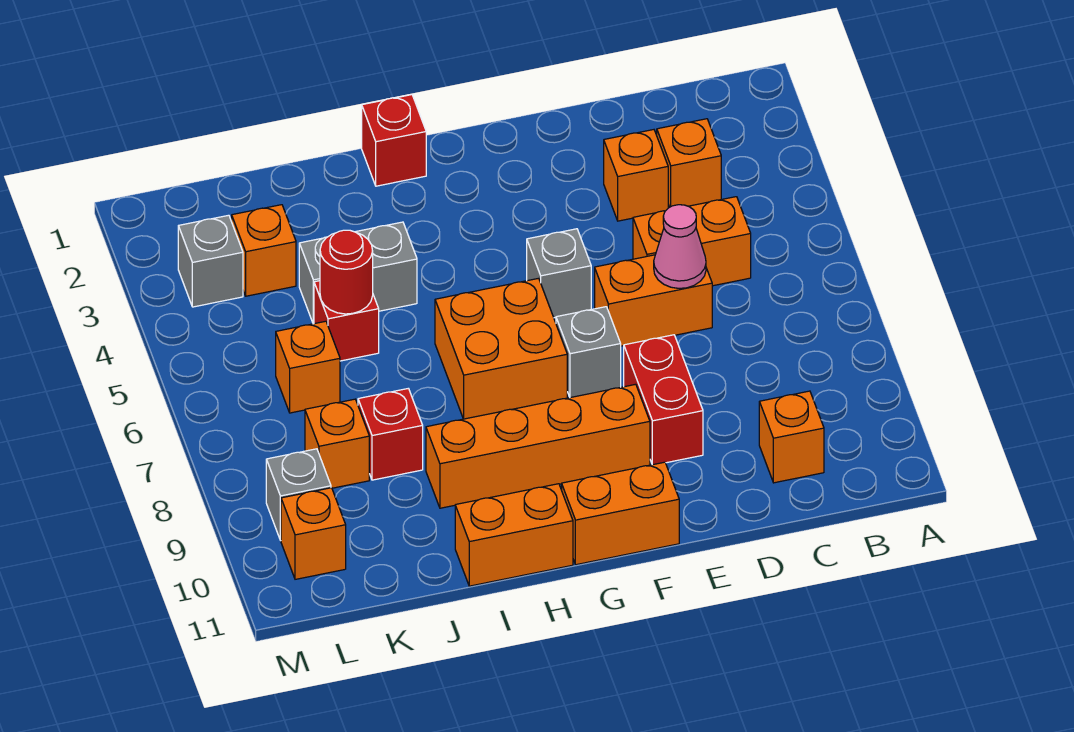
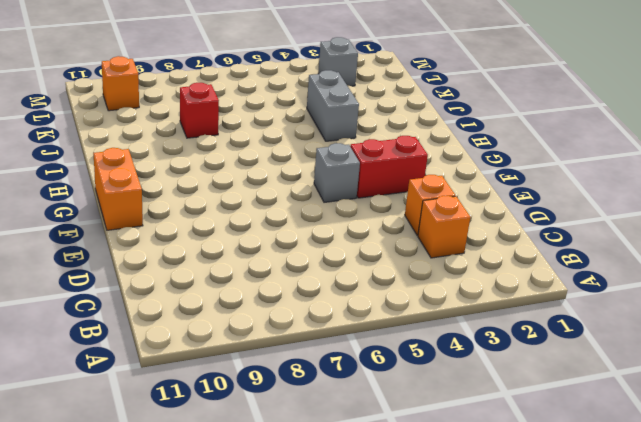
red 1x2 brick [350,136,428,198] -> red 1x2 brick moved to [624,335,703,465]
none -> orange 1x2 brick [633,197,751,286]
none -> orange 1x1 brick [759,391,824,483]
none -> orange 1x2 brick [595,255,712,346]

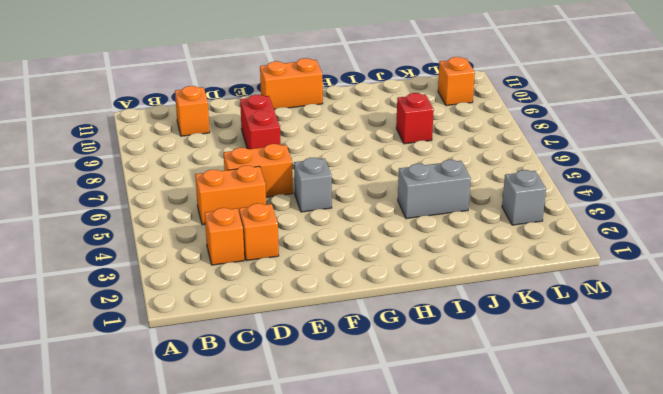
none -> grey 1x1 brick [556,307,621,398]
none -> orange 1x4 brick [426,384,650,508]
none -> orange 2x2 brick [435,278,567,419]

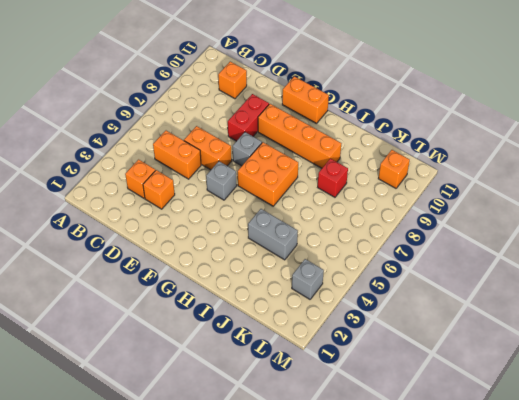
none -> red 1x1 brick [362,95,426,186]
none -> orange 1x2 brick [455,484,573,586]
none -> red 1x1 brick [314,281,379,361]

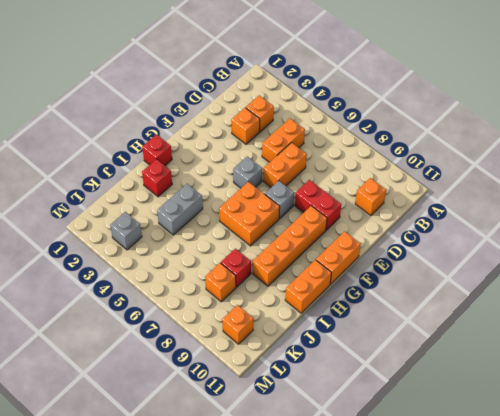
red 1x1 brick [142,159,172,197] -> red 1x1 brick moved to [314,281,379,361]
none -> orange 1x1 brick [232,205,296,296]
none -> orange 1x1 brick [276,321,340,413]
none -> grey 1x1 brick [266,449,331,540]

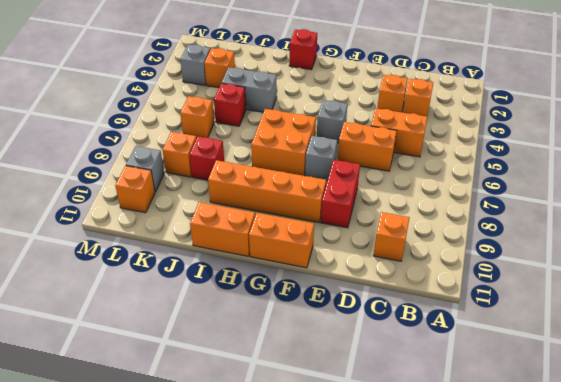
none -> pink 1x1 cone [654,205,706,288]
none -> red 1x1 round brick [320,230,373,314]

